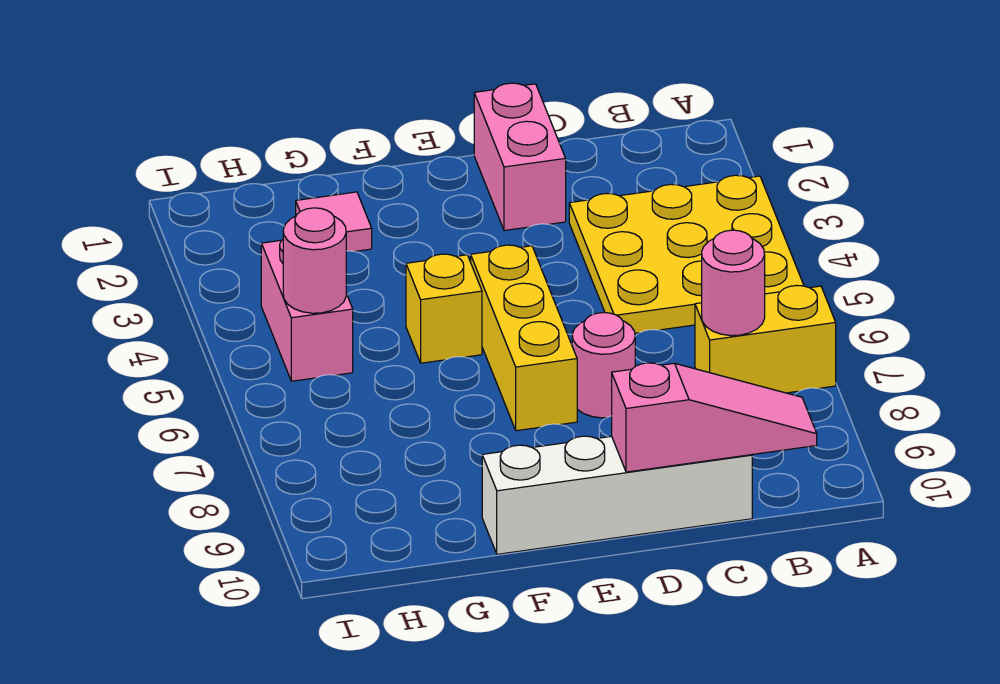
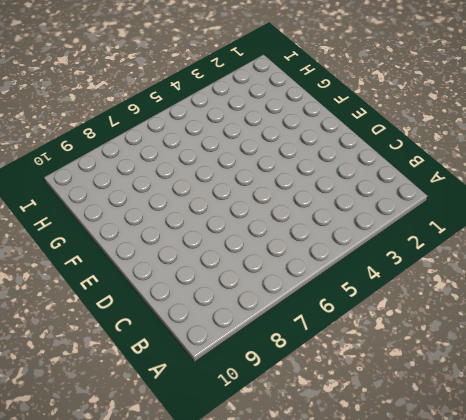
none -> yellow 3x3 plate [569,175,804,333]
none -> yellow 1x2 brick [695,285,836,393]
none -> white 1x4 brick [482,436,752,554]

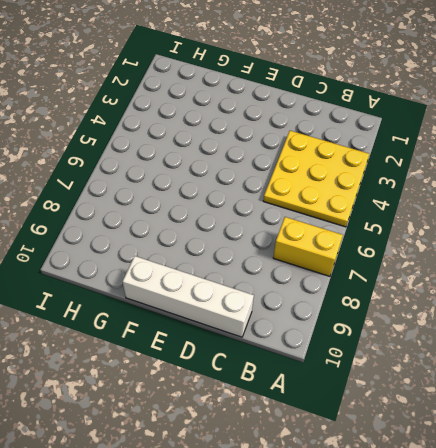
none -> pink 1x2 brick [474,83,566,231]
none -> pink 1x1 round brick [572,313,635,418]
none -> yellow 1x3 brick [471,245,577,431]

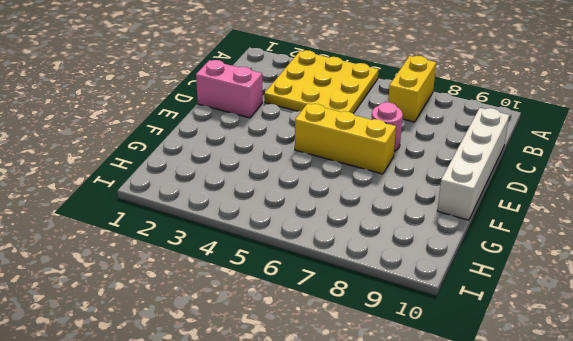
none -> yellow 1x1 brick [406,254,482,363]
none -> pink 1x1 tile [296,192,372,251]
none -> pink 1x2 brick [261,240,353,381]

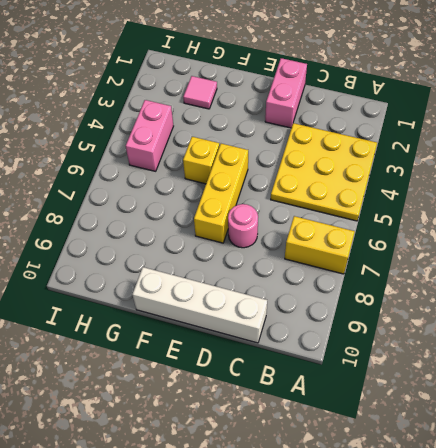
none -> pink 1x1 round brick [702,230,765,336]
none -> pink 1x3 slope [612,363,817,472]
none -> pink 1x1 round brick [283,208,346,313]

